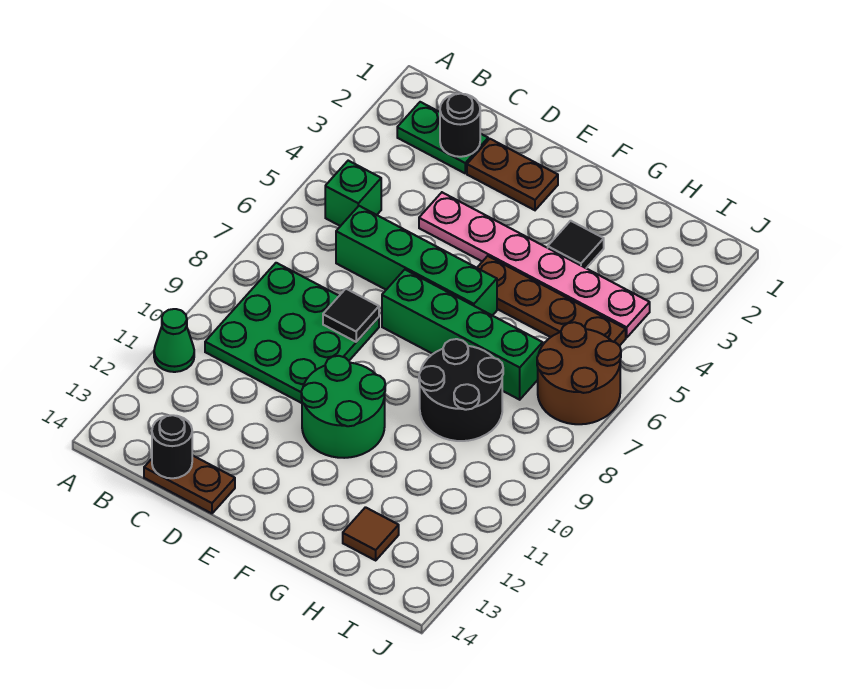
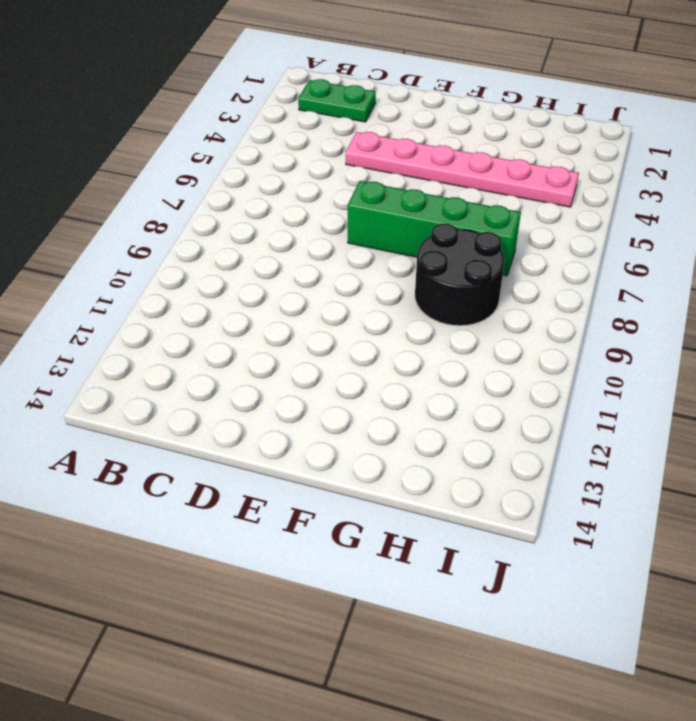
none -> green 1x1 cone [154,309,194,372]
none -> green 1x1 brick [325,161,381,226]
none -> green 3x3 plate [205,263,379,403]

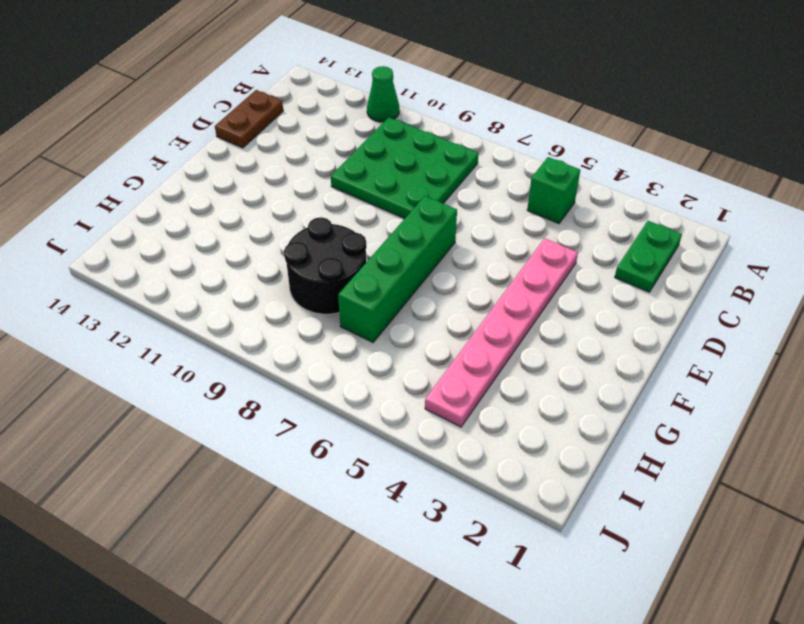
none -> green 1x4 brick [336,206,497,316]
none -> brown 1x2 plate [467,139,558,210]
none -> green 2x2 round brick [301,356,385,458]

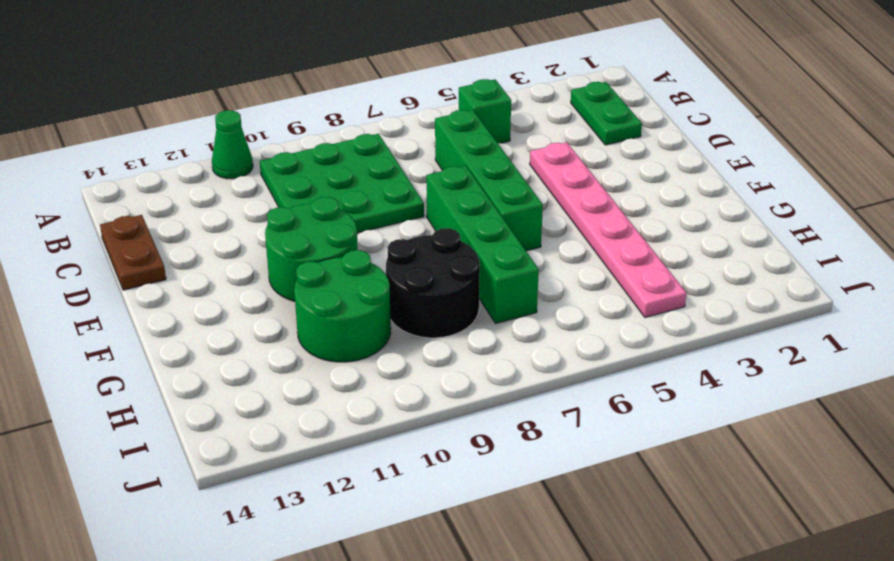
green 2x2 round brick [294,250,391,362] -> none
none -> brown 1x2 plate [467,139,558,210]
none -> brown 1x4 plate [477,256,626,346]
none -> black 1x1 tile [548,221,604,268]

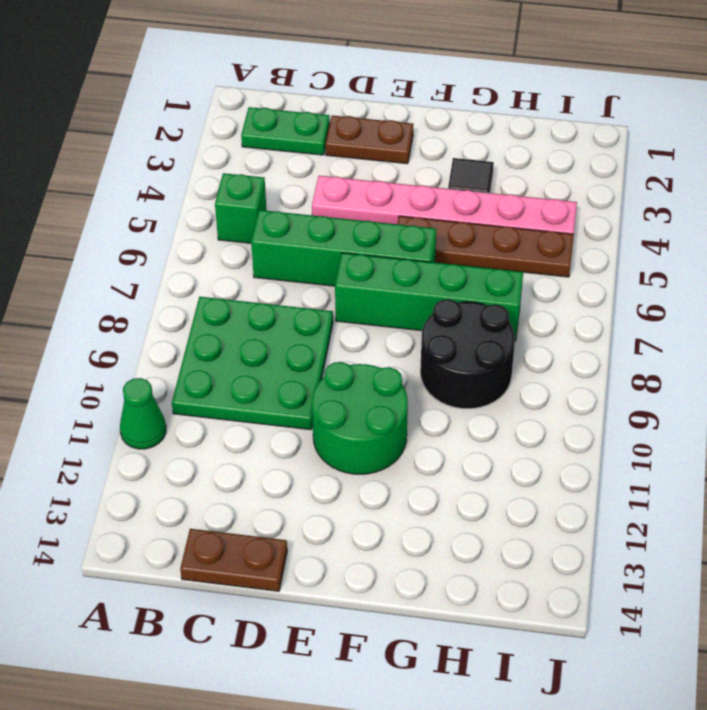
none -> brown 1x1 tile [343,507,399,560]
none -> brown 2x2 round brick [537,322,621,424]
none -> black 1x1 round brick [440,94,480,157]

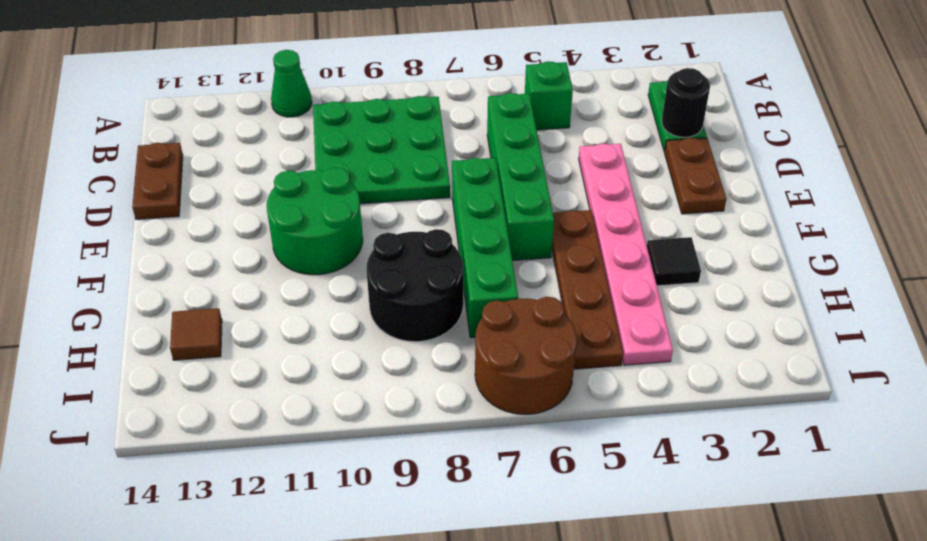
none -> black 1x1 round brick [152,415,192,478]
none -> black 1x1 tile [323,289,379,342]

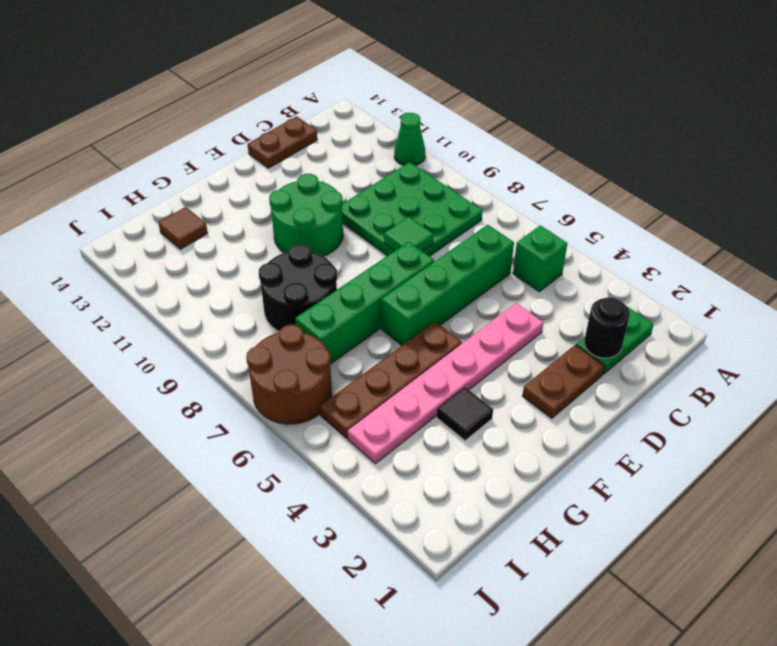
green 1x1 tile [384,217,433,251] -> black 1x1 tile [323,289,379,342]
none -> black 1x1 round brick [152,415,192,478]

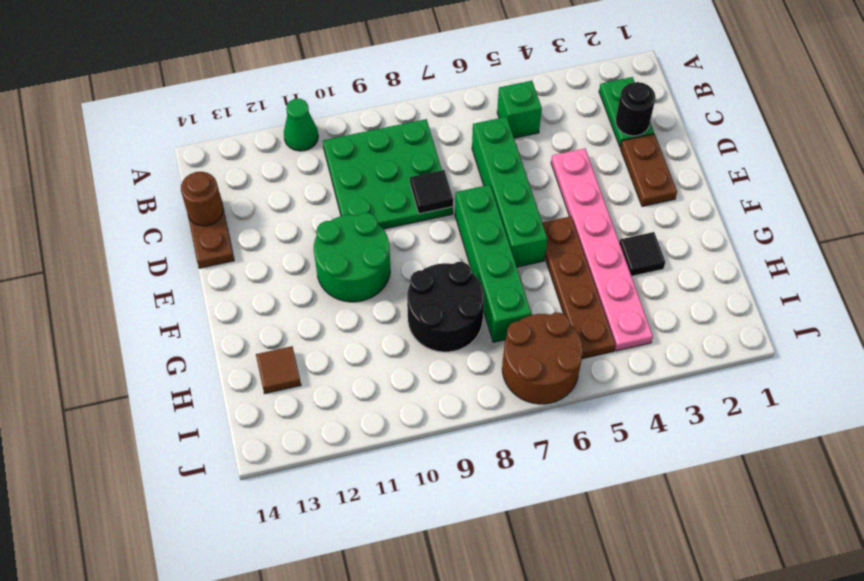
brown 1x1 round brick [181,172,223,226] -> black 1x1 round brick [152,415,192,478]

